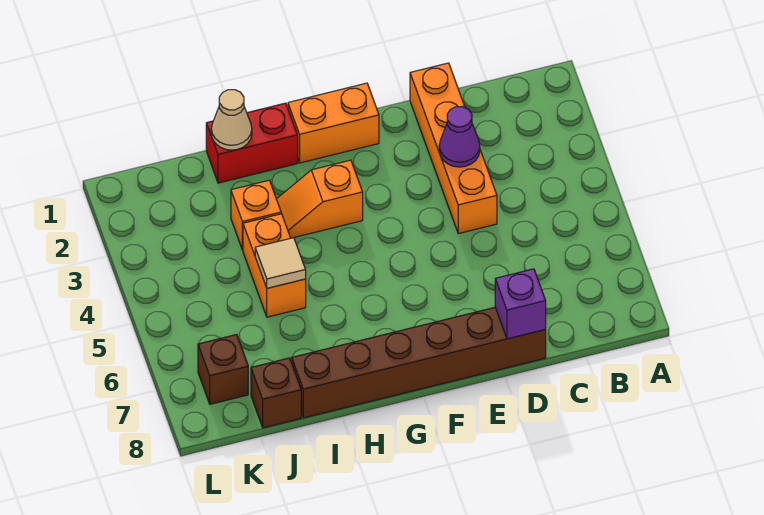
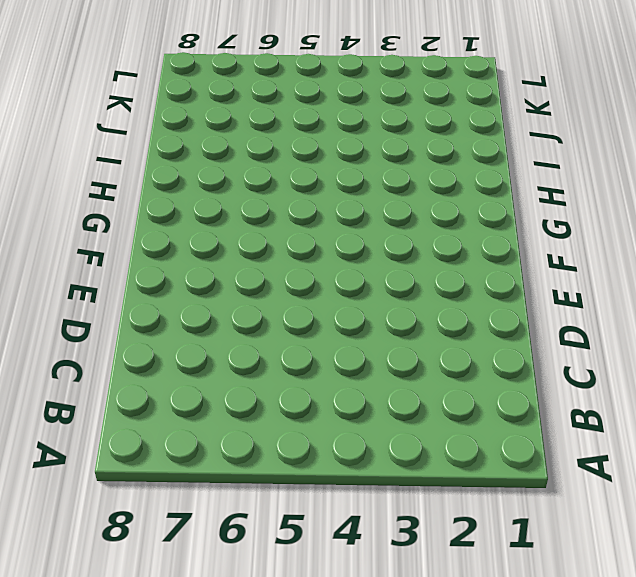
none -> orange 1x4 brick [410,63,497,234]
none -> brown 1x6 brick [292,307,546,418]
none -> orange 1x2 brick [288,83,379,163]

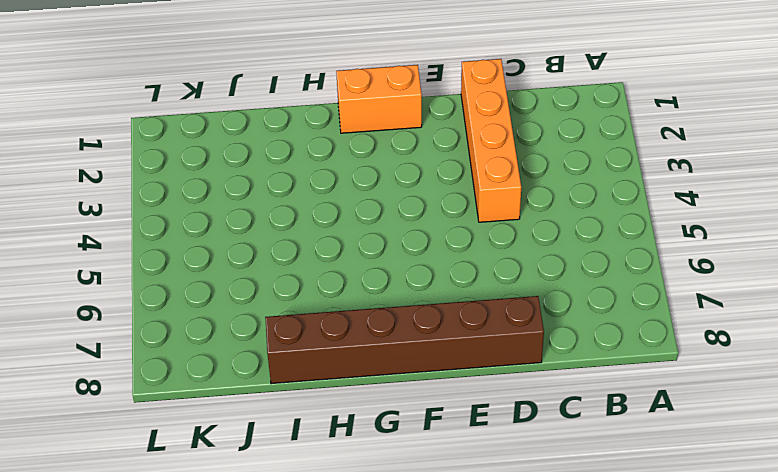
none -> orange 1x2 slope [277,160,363,238]
none -> red 1x2 brick [206,103,298,183]
none -> orange 1x1 brick [231,180,281,250]

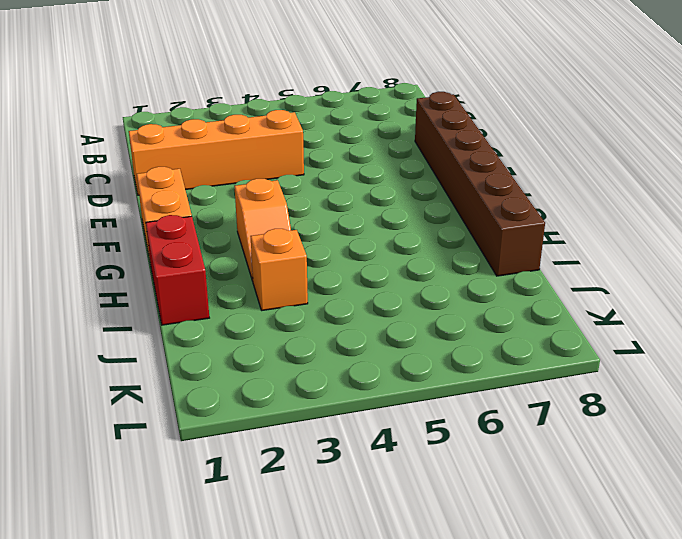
none -> orange 1x2 brick [243,214,306,317]
none -> brown 1x1 brick [251,358,301,428]
none -> brown 1x1 brick [198,334,248,404]

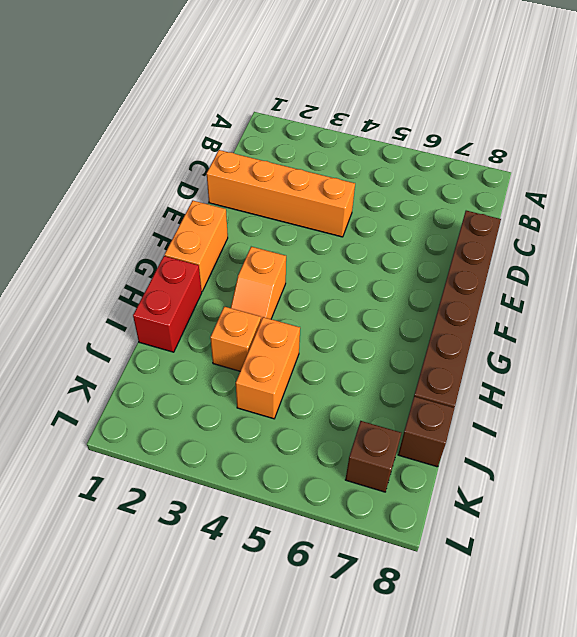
orange 1x2 brick [236,317,300,419] -> orange 1x2 brick turned to [243,214,306,317]
none -> purple 1x1 cone [439,107,480,167]
none -> purple 1x1 brick [495,269,546,339]
none -> tan 1x1 cone [211,90,252,150]

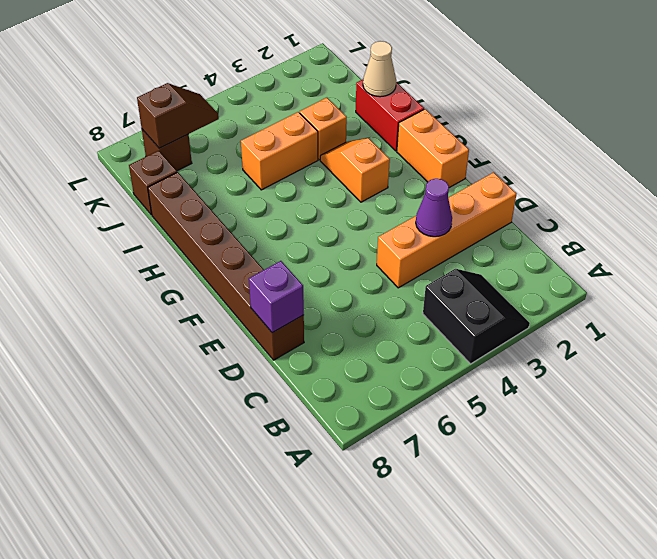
black 2x2 slope [423,269,530,364] -> none
brown 1x2 slope [137,83,219,148] -> none
none -> tan 1x1 tile [255,238,306,288]

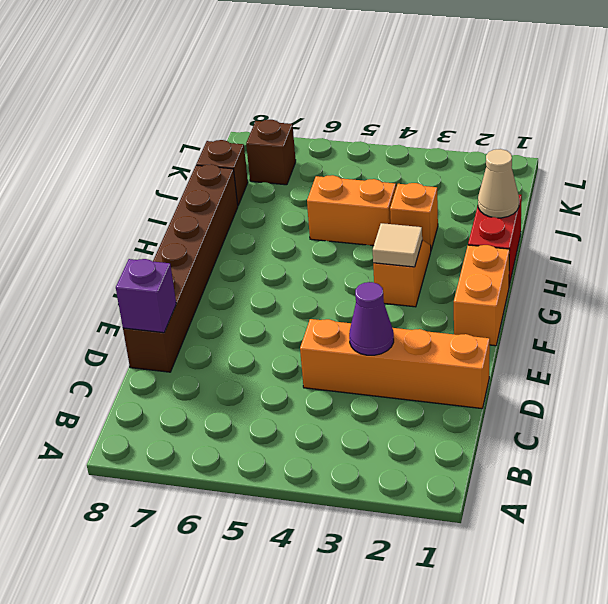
tan 1x1 tile [373,223,422,267] -> tan 1x1 tile moved to [255,238,306,288]

